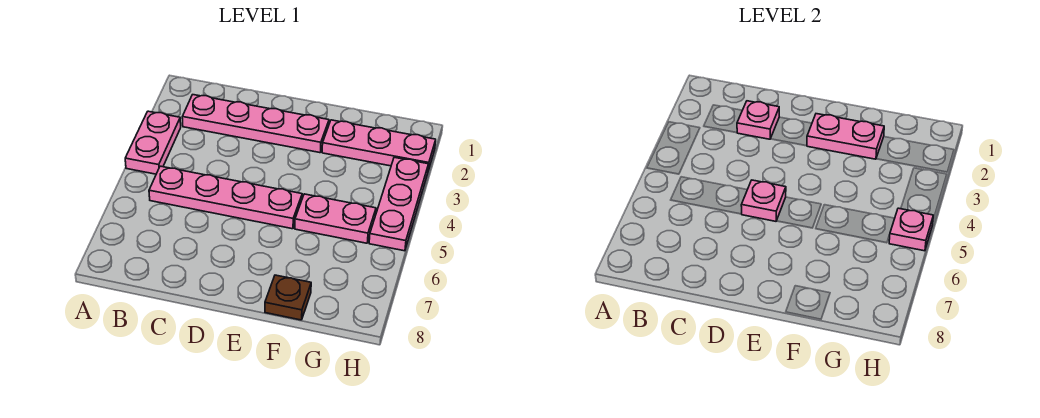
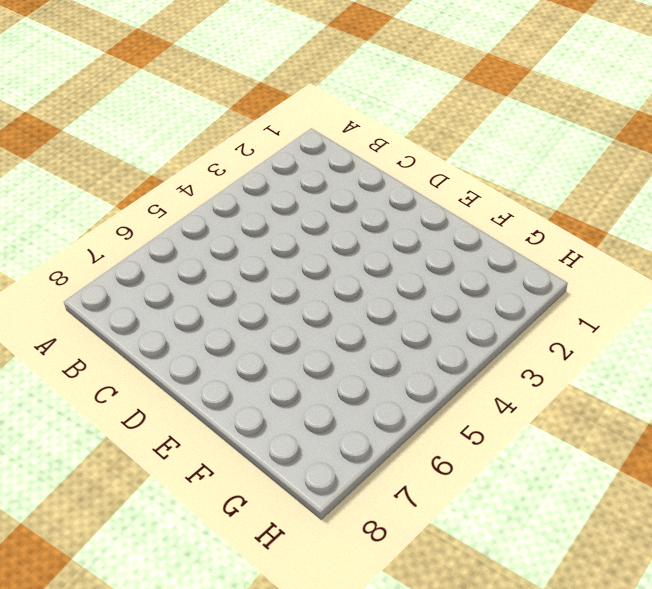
none -> pink 1x2 plate [125,111,181,174]
none -> pink 1x4 plate [182,95,329,153]

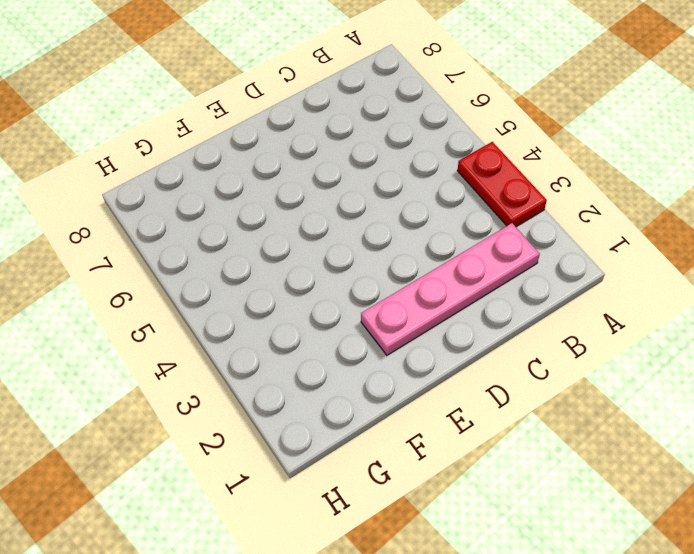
red 1x2 plate [457,142,547,227] -> pink 1x2 plate [125,111,181,174]
none -> pink 1x4 plate [149,166,302,229]
none -> pink 1x3 plate [322,120,436,171]

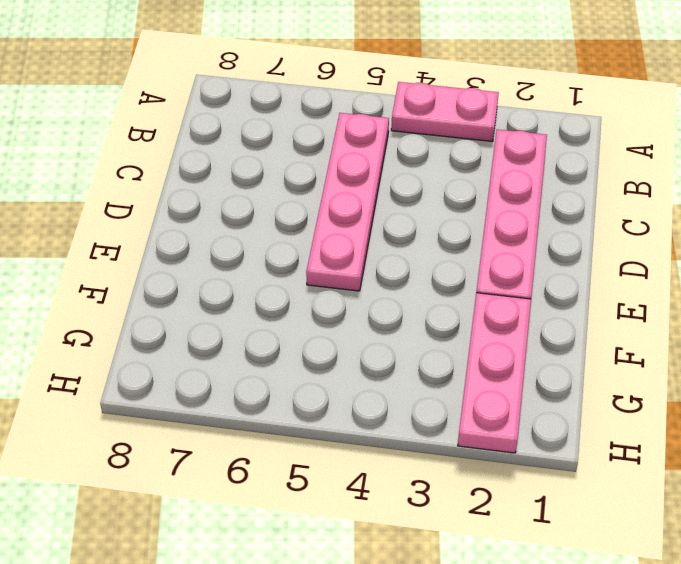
none -> pink 1x2 plate [295,194,376,243]
none -> brown 1x1 plate [265,275,311,320]

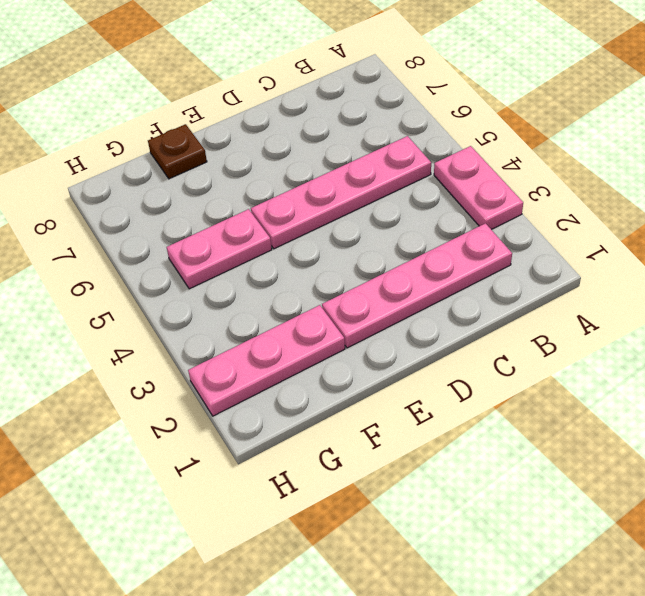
none -> pink 1x3 plate [369,157,428,251]
none -> pink 1x1 plate [737,101,779,139]

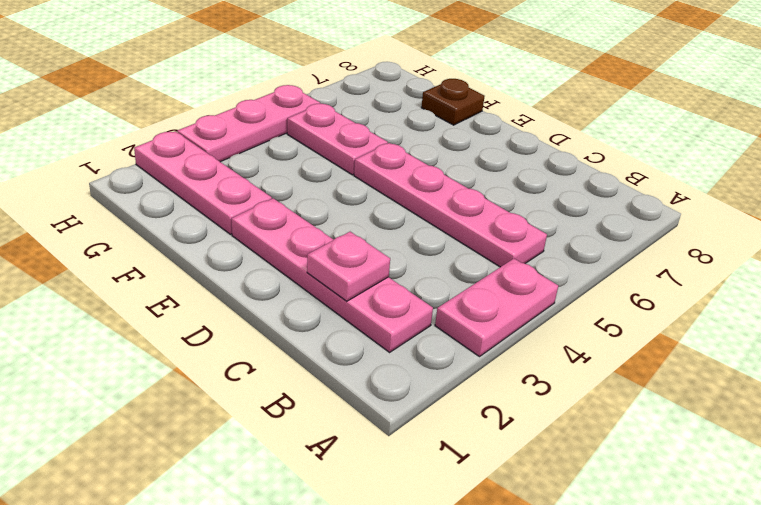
none -> pink 1x1 plate [741,180,786,221]
none -> pink 1x2 plate [807,114,884,159]

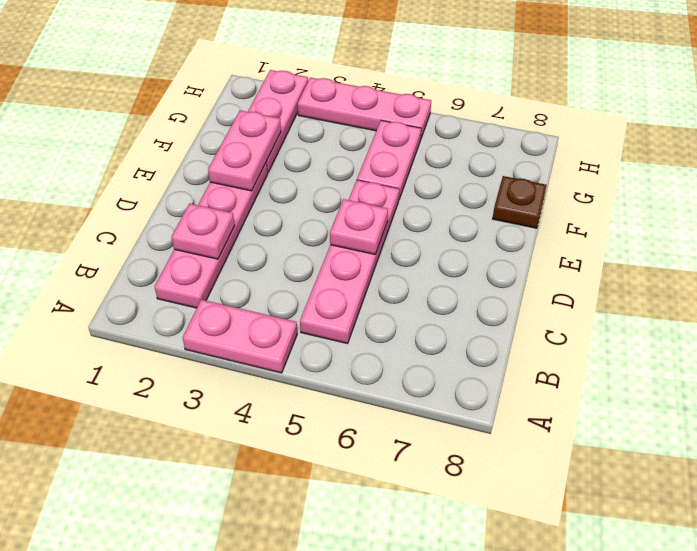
none -> pink 1x1 plate [889,208,933,251]

